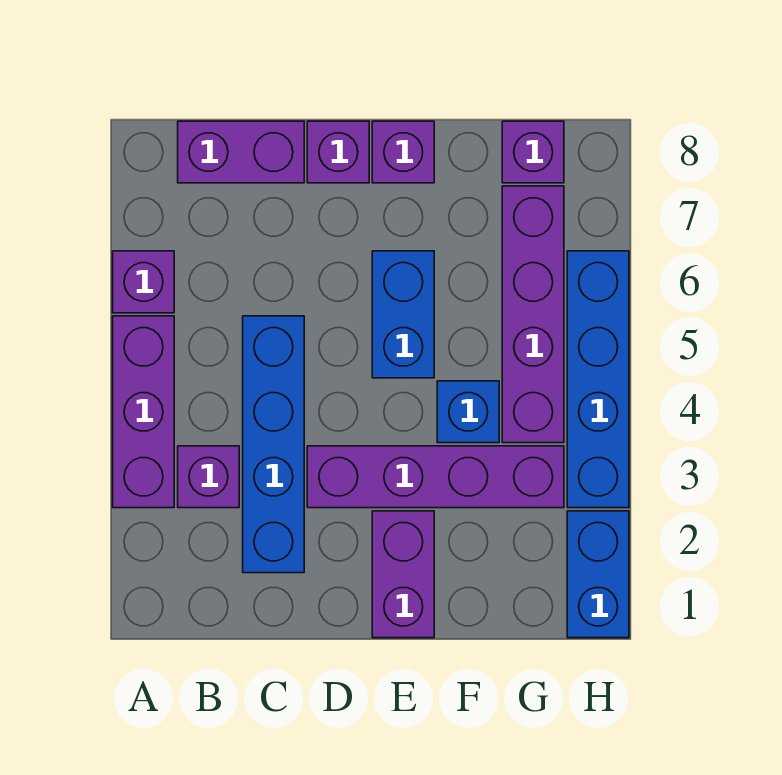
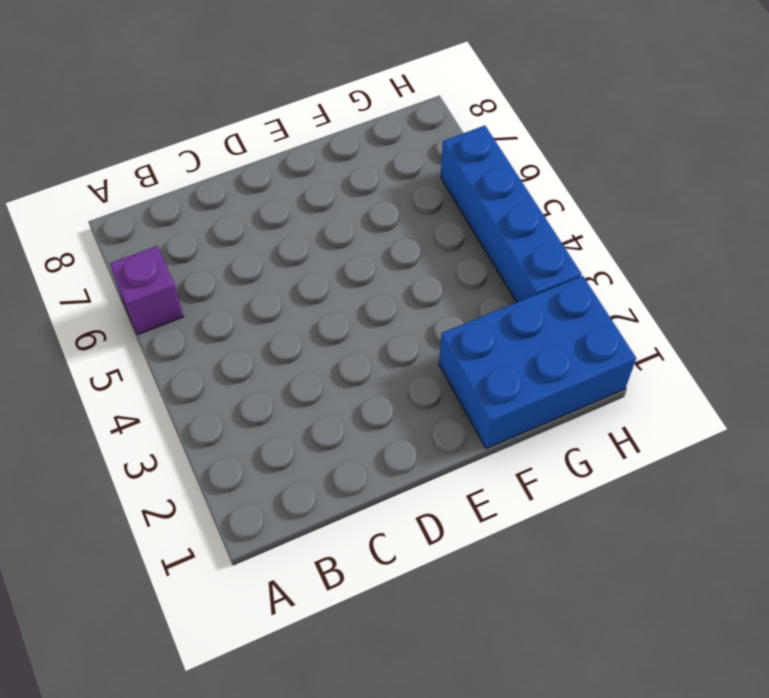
blue 2x3 brick [439,276,636,449] -> blue 1x2 brick [567,511,629,638]
none -> purple 1x3 brick [113,316,174,508]
none -> purple 1x1 brick [178,446,239,508]
none -> purple 1x2 brick [178,121,304,183]

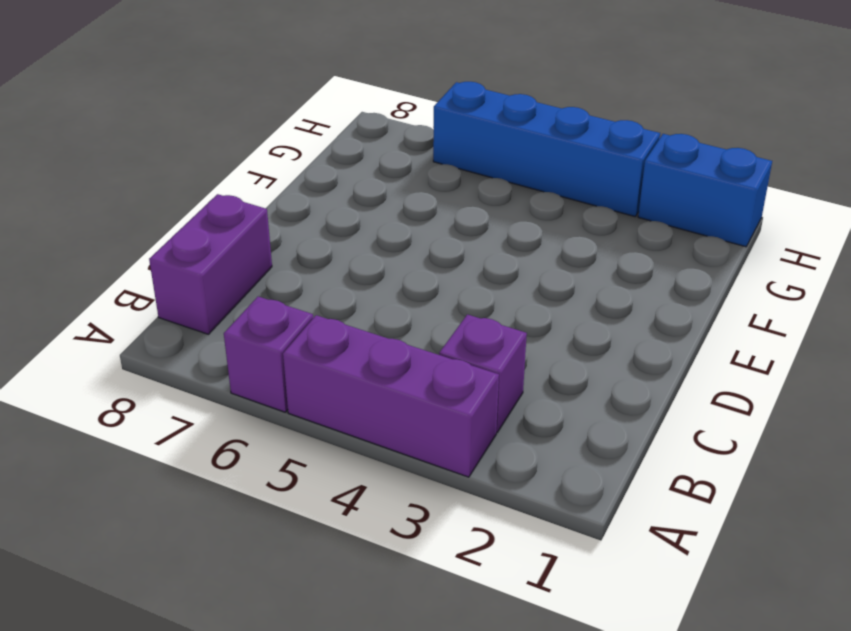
none -> blue 1x4 brick [243,316,304,573]
none -> purple 1x4 brick [307,446,564,508]
none -> purple 1x1 brick [307,121,369,183]

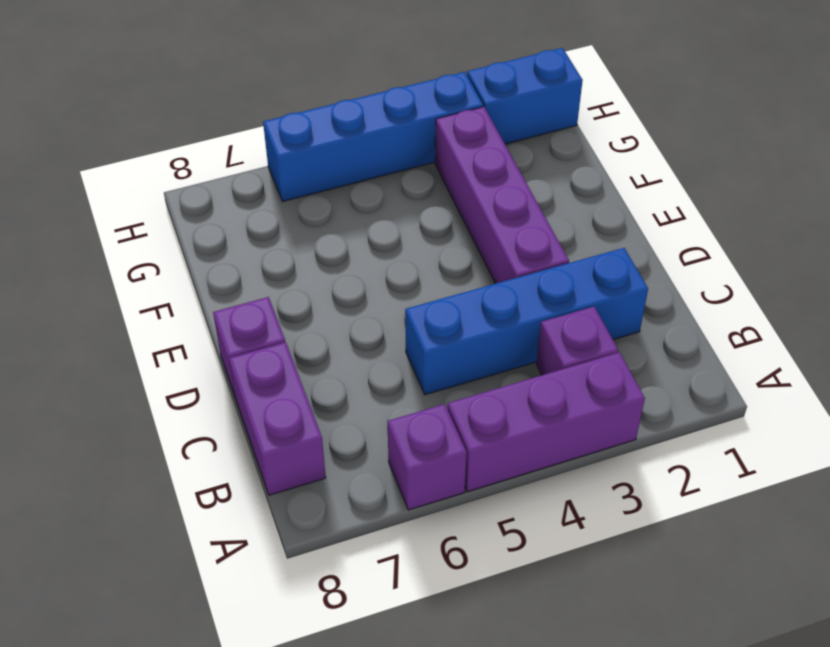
none -> purple 1x2 brick [372,511,434,638]
none -> blue 1x2 brick [372,251,434,378]
none -> purple 1x1 brick [372,121,434,183]

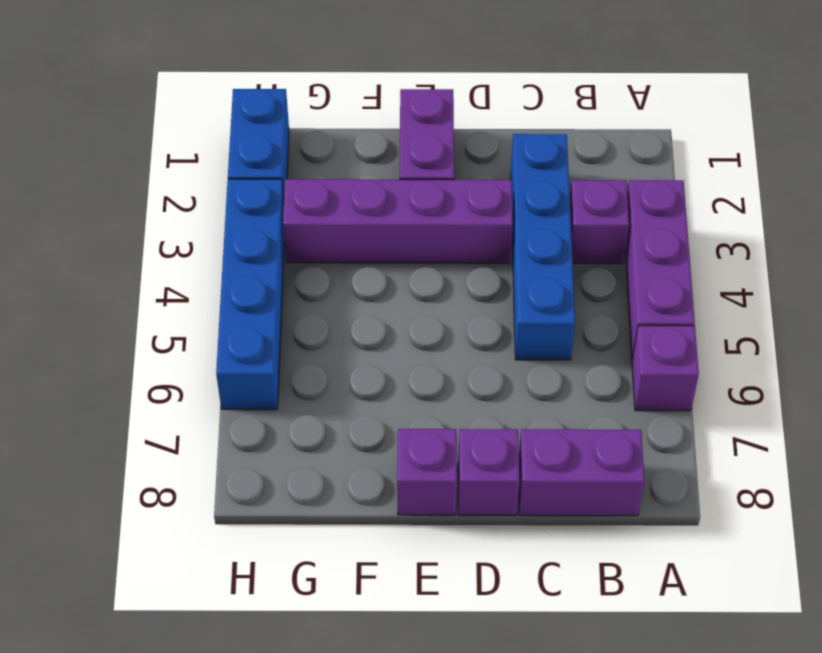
none -> blue 1x2 brick [372,251,434,378]
none -> blue 1x1 brick [437,381,499,443]
none -> purple 1x4 brick [502,186,564,443]

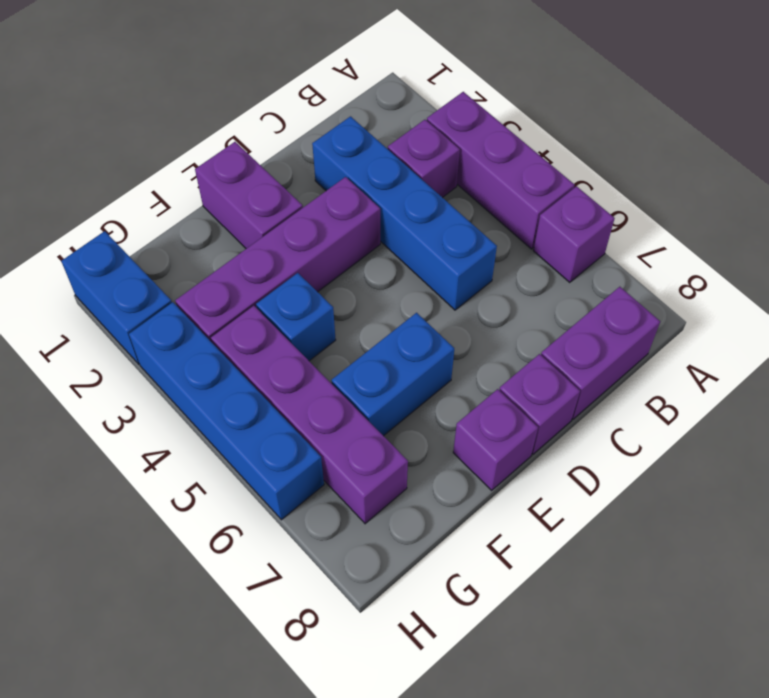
blue 1x2 brick [331,313,454,436] -> blue 1x2 brick turned to [372,251,434,378]
none -> purple 1x1 brick [502,121,564,183]

